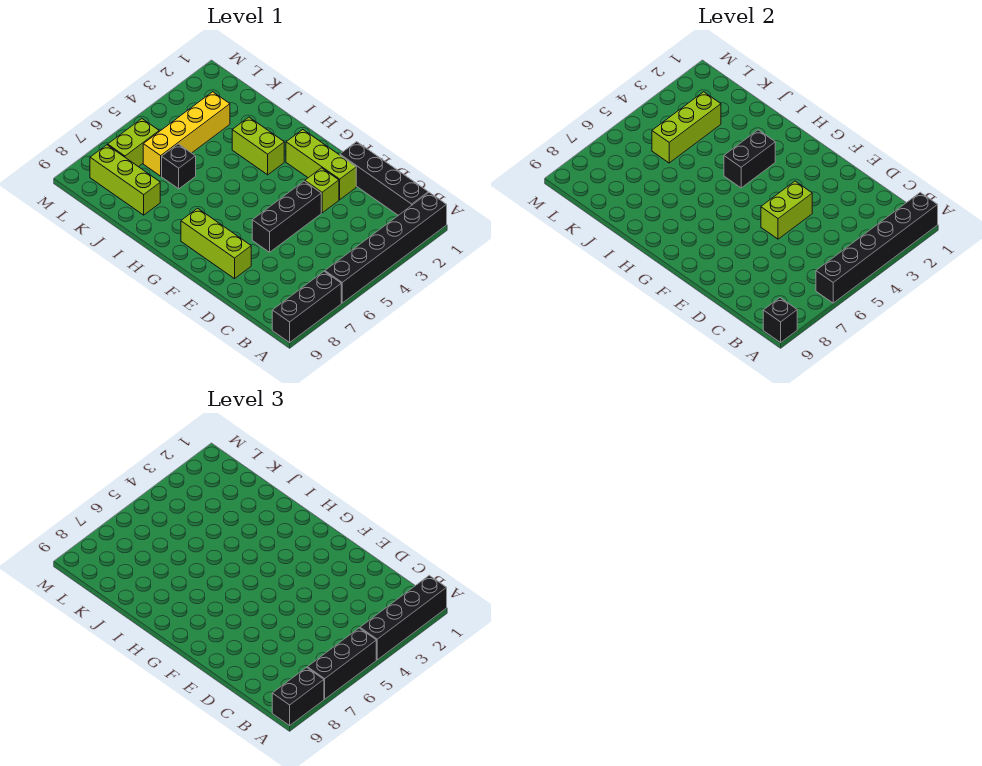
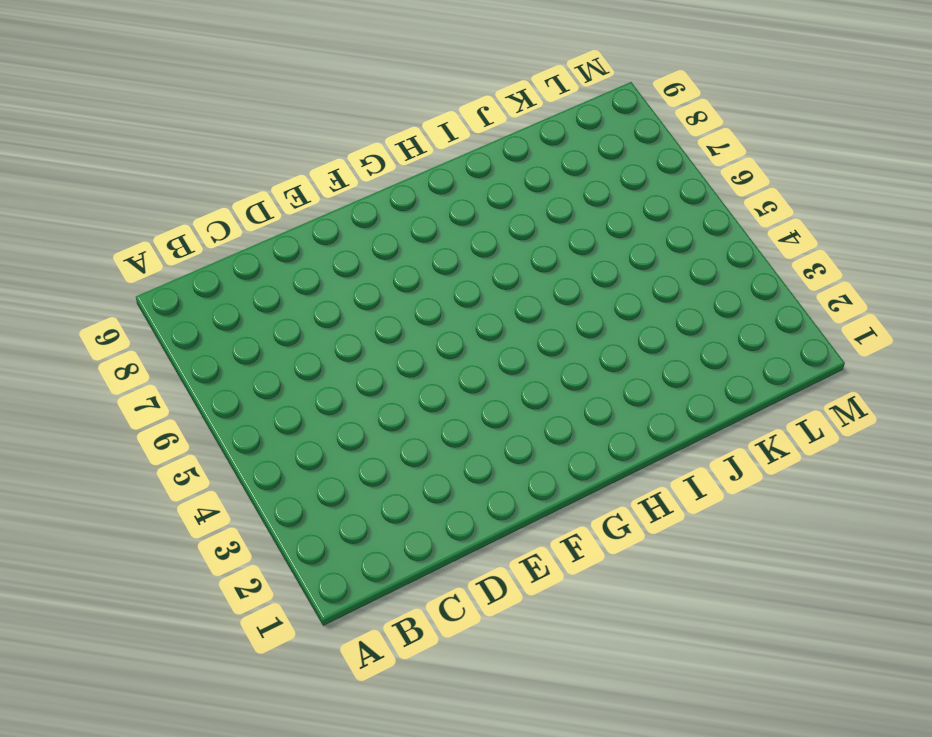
none -> black 1x6 brick [325,192,447,303]
none -> black 1x3 brick [272,271,341,342]
none -> black 1x4 brick [340,142,428,215]

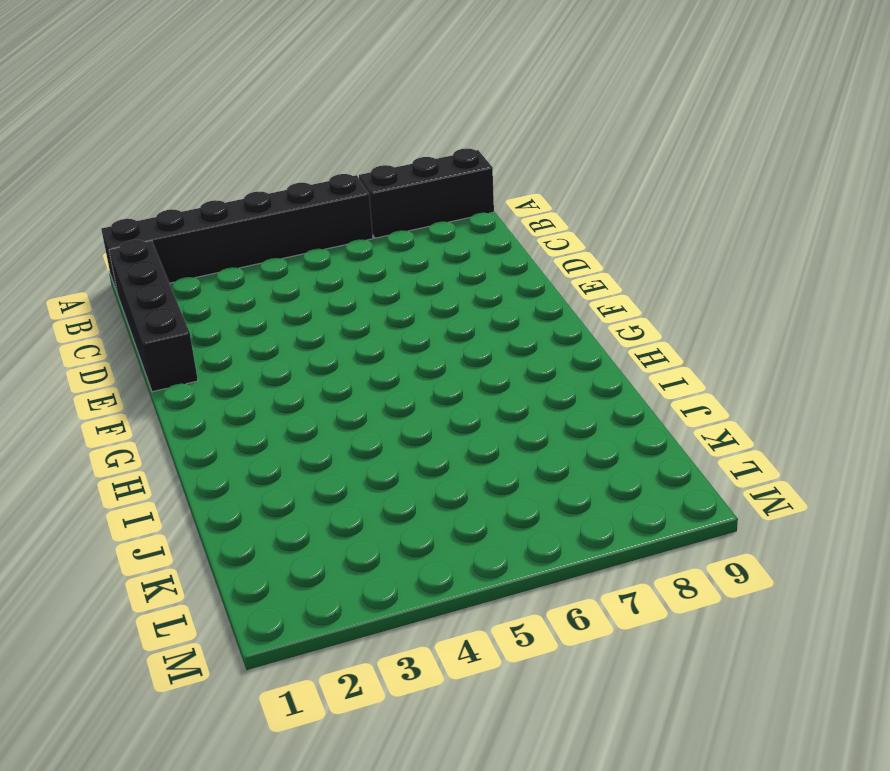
none -> lime 1x3 brick [286,130,356,200]
none -> lime 1x1 brick [305,168,339,213]
none -> black 1x3 brick [252,181,321,252]

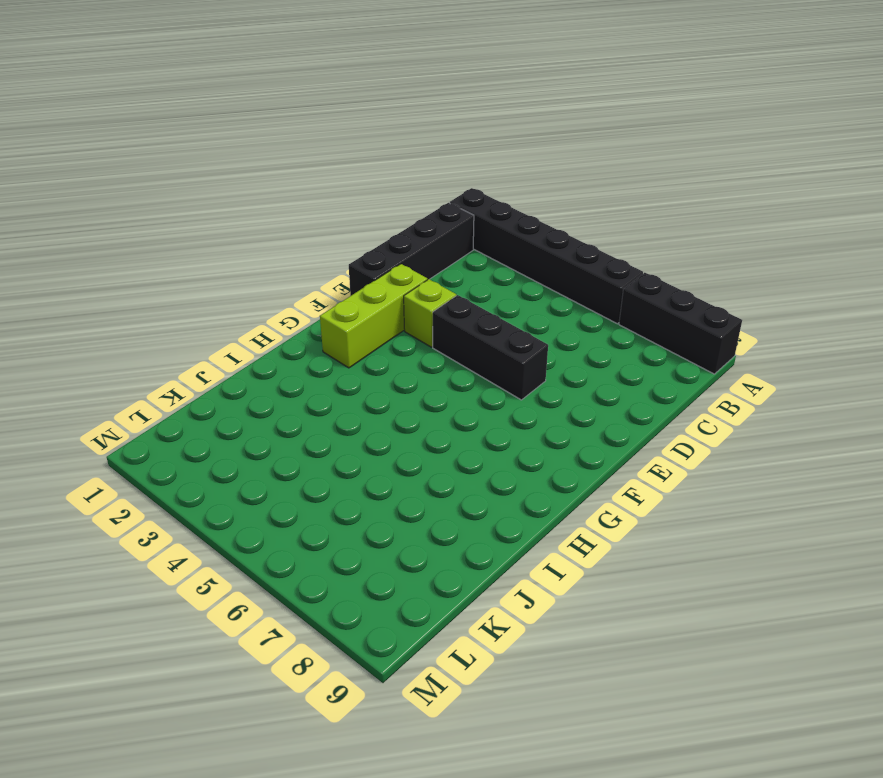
none -> lime 1x3 brick [181,208,251,279]
none -> lime 1x2 brick [232,117,284,175]
none -> black 1x1 brick [162,144,196,189]

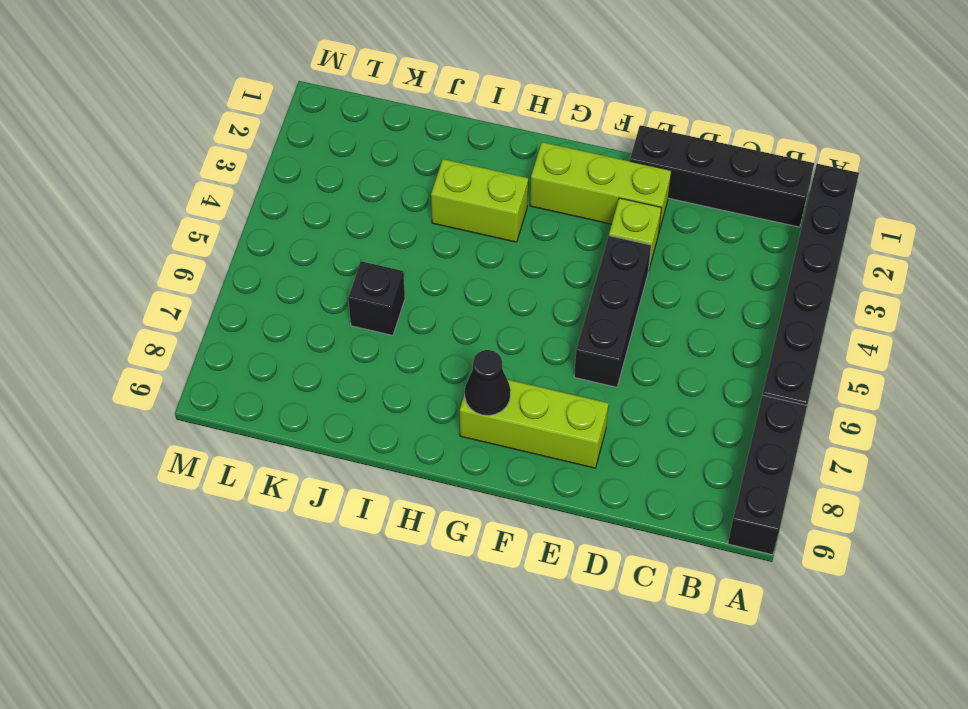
black 1x1 cone [465,350,511,416] -> none
none -> lime 1x3 brick [90,145,160,215]
none -> yellow 1x4 brick [143,92,230,176]
none -> lime 1x2 brick [108,119,159,167]

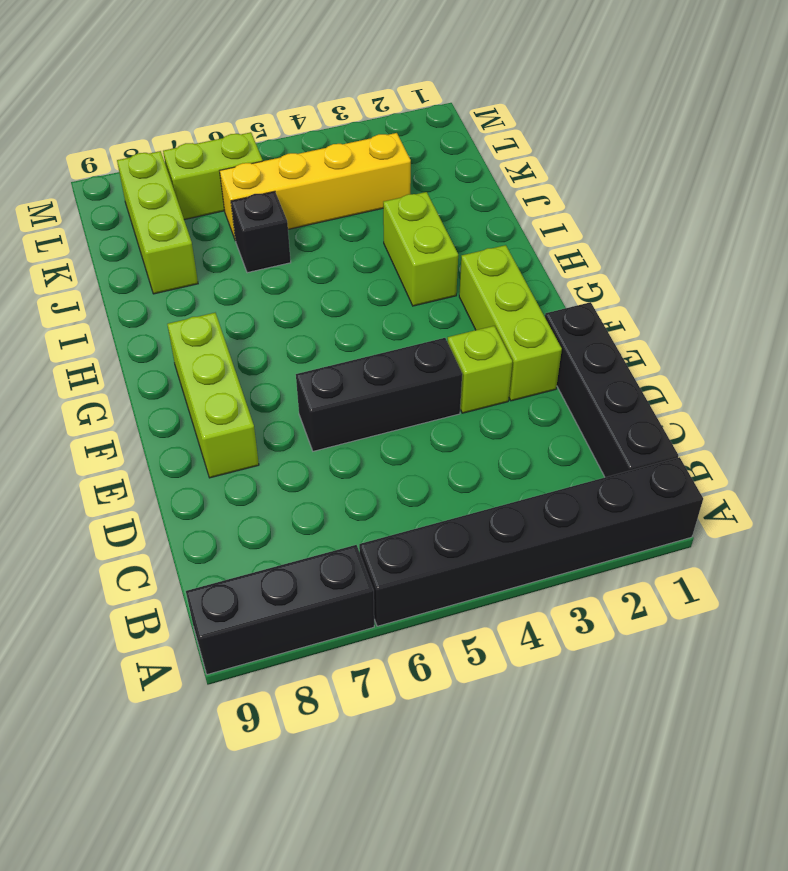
none -> black 1x6 brick [816,192,938,303]
none -> black 1x1 brick [763,298,797,342]
none -> lime 1x2 brick [761,181,812,239]

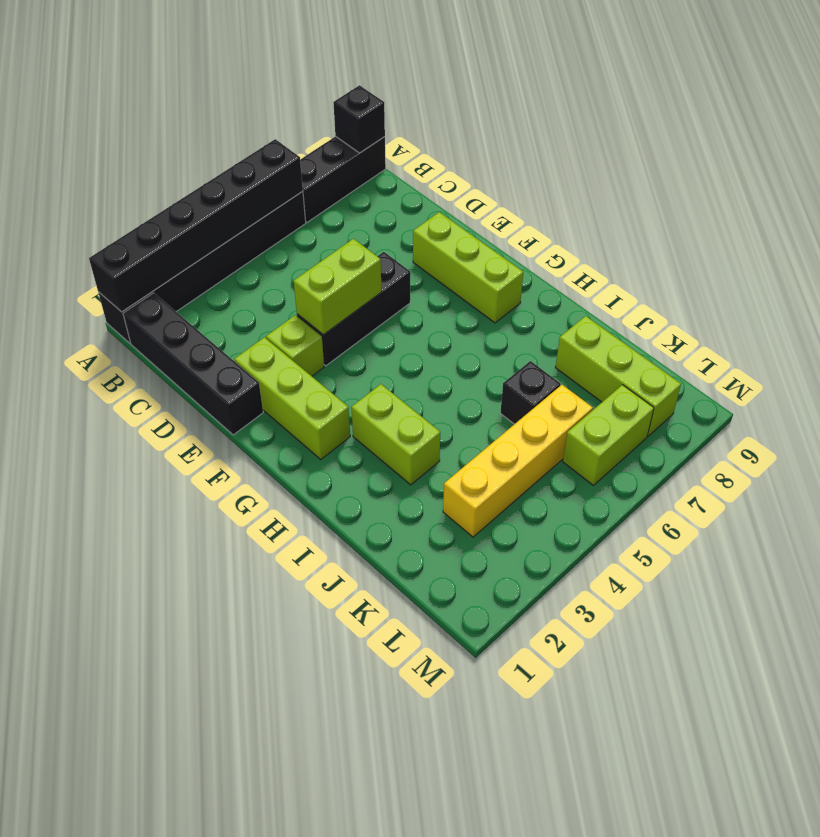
none -> black 1x2 brick [724,130,775,188]
none -> lime 1x3 brick [652,92,721,163]
none -> black 1x4 brick [360,575,447,660]

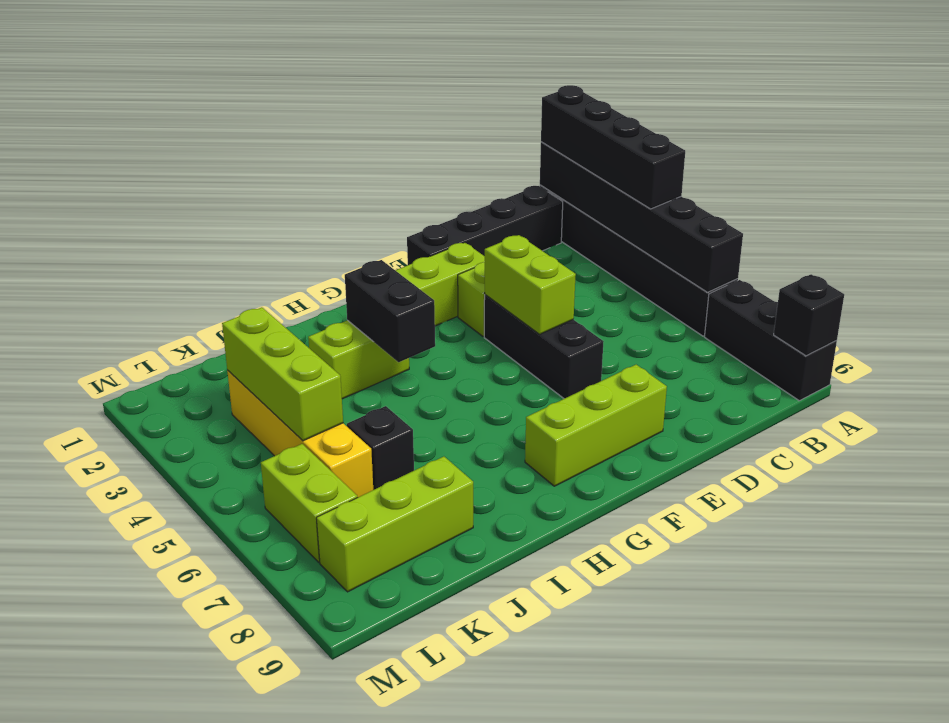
none -> black 1x3 brick [307,628,376,699]
none -> black 1x2 brick [272,668,324,725]

